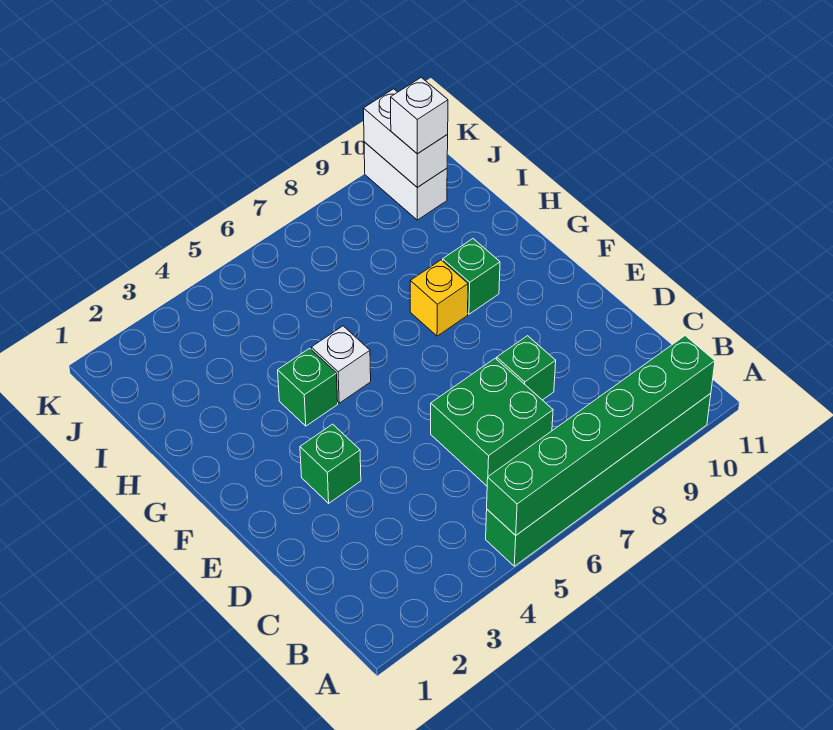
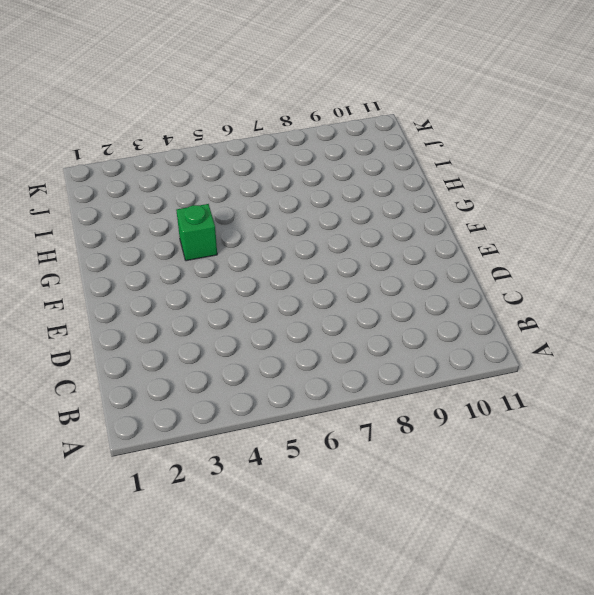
none -> green 1x6 brick [486,393,711,566]
none -> green 2x2 brick [431,358,553,486]
none -> green 1x1 brick [497,336,556,400]

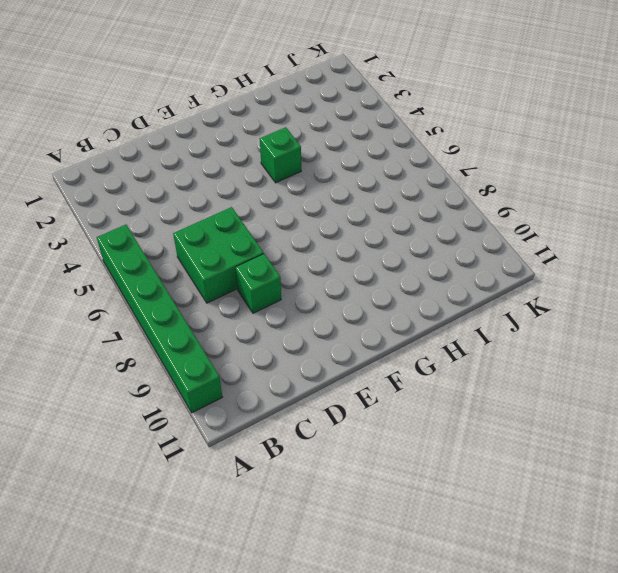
none -> green 1x1 brick [300,424,361,503]
none -> white 1x1 brick [311,326,371,403]
none -> yellow 1x1 brick [410,260,468,336]

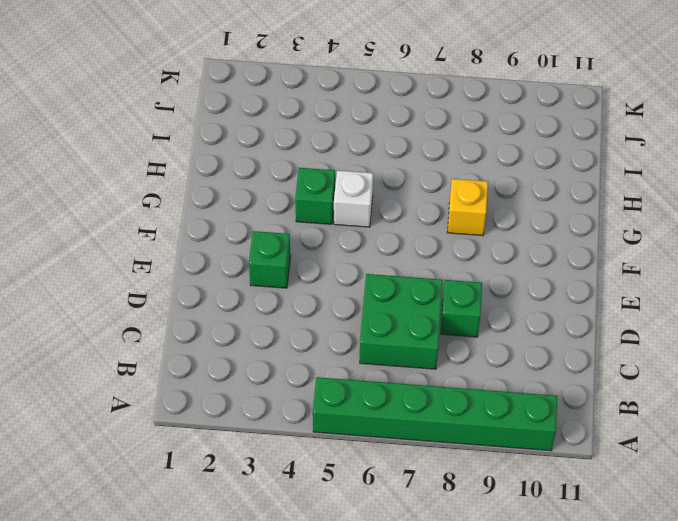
none -> green 1x1 brick [443,239,500,314]
none -> white 1x2 brick [364,142,447,220]
none -> green 1x6 brick [487,336,715,535]

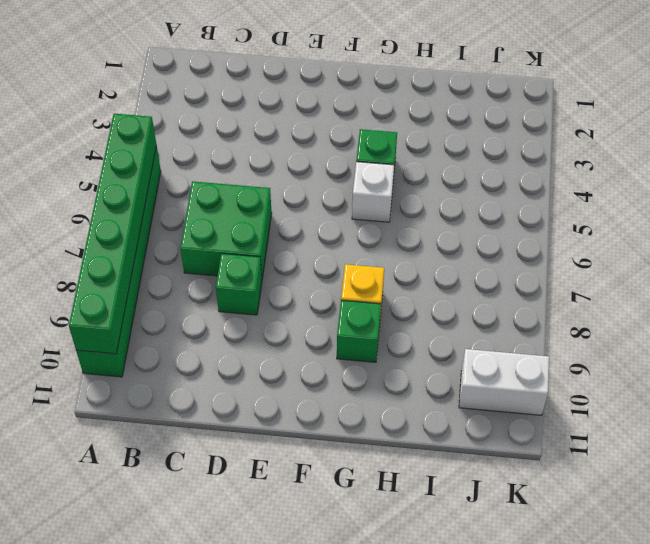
none -> green 1x1 brick [300,424,361,503]
none -> white 1x2 brick [363,89,448,187]
none -> white 1x1 brick [391,77,448,154]

